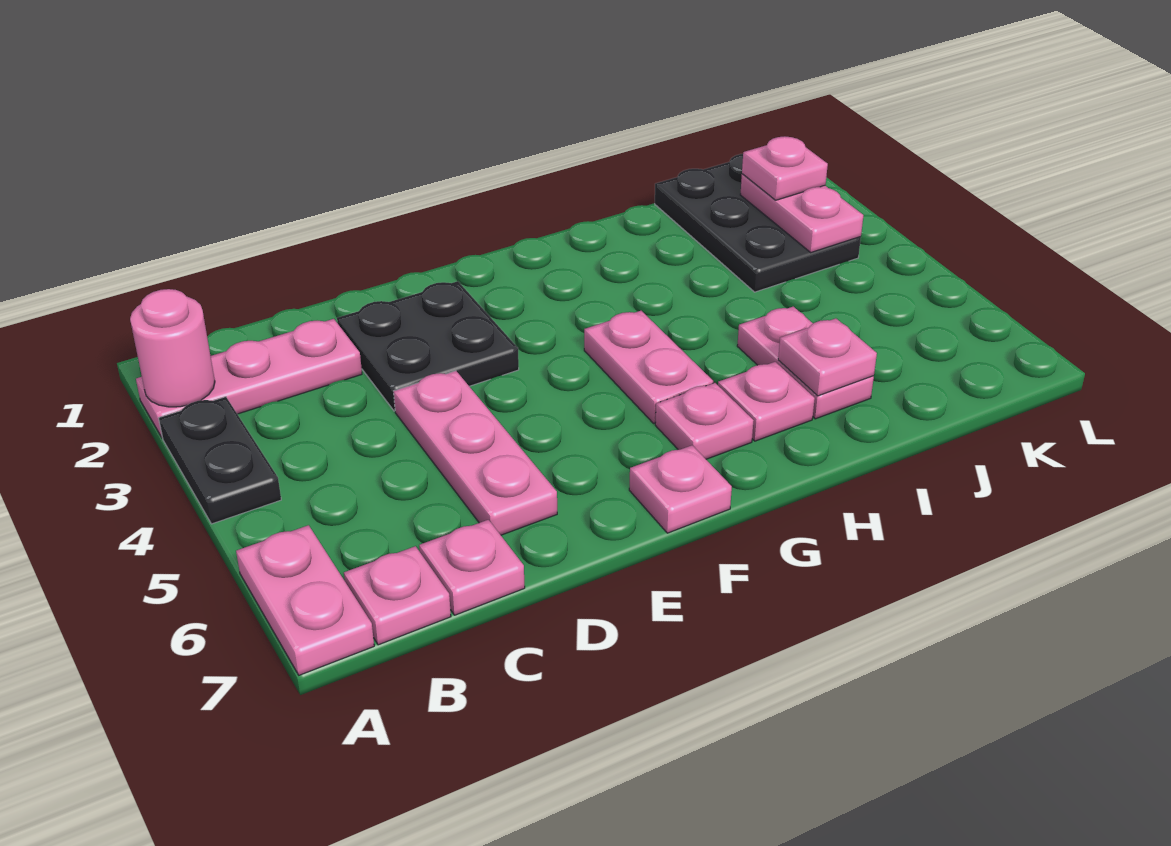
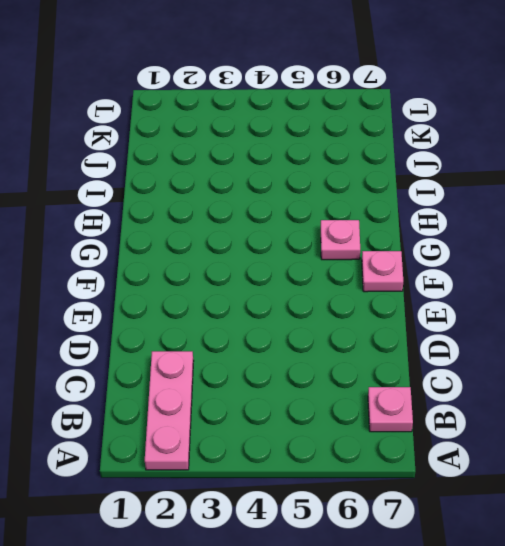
none -> black 1x2 plate [159,397,281,524]
none -> pink 1x2 plate [236,525,374,675]
none -> pink 1x1 plate [419,520,525,615]

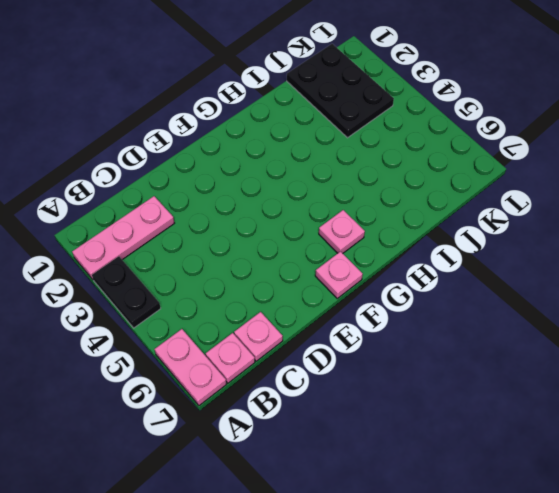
none -> black 2x2 plate [337,281,519,411]
none -> pink 1x3 plate [394,371,557,535]
none -> pink 1x2 plate [584,311,713,423]

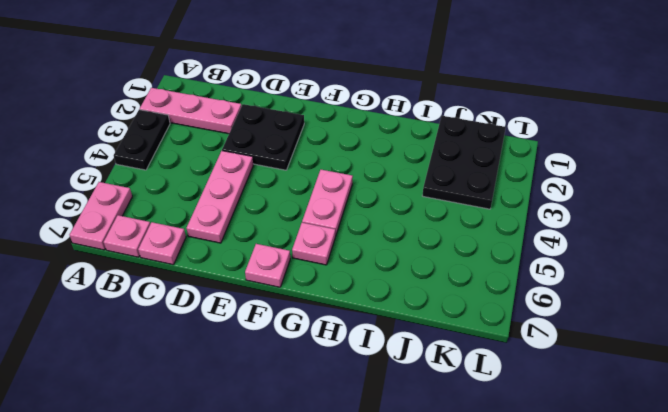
none -> pink 1x1 plate [718,362,815,441]
none -> pink 1x2 plate [737,307,874,419]
none -> pink 1x1 round brick [130,289,215,407]

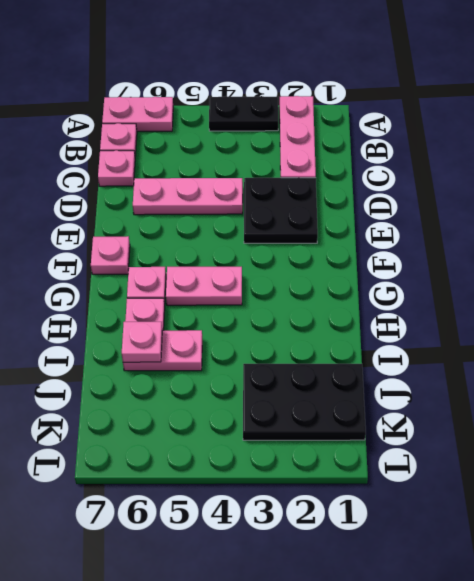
none -> pink 1x1 round brick [130,289,215,407]
none -> pink 1x2 plate [740,174,863,252]
none -> pink 1x1 plate [742,136,828,200]

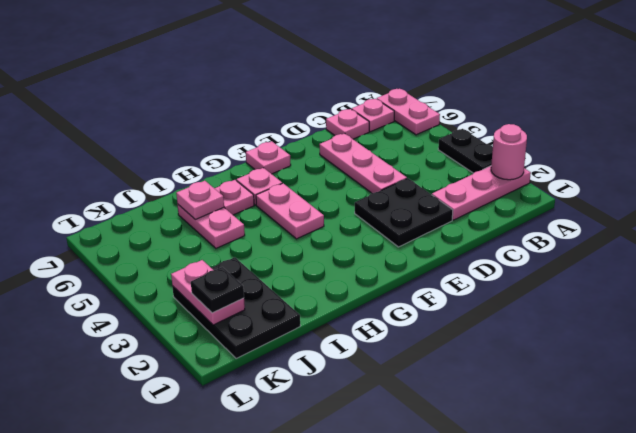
black 1x1 plate [191,267,244,313] -> pink 1x1 plate [742,136,828,200]

